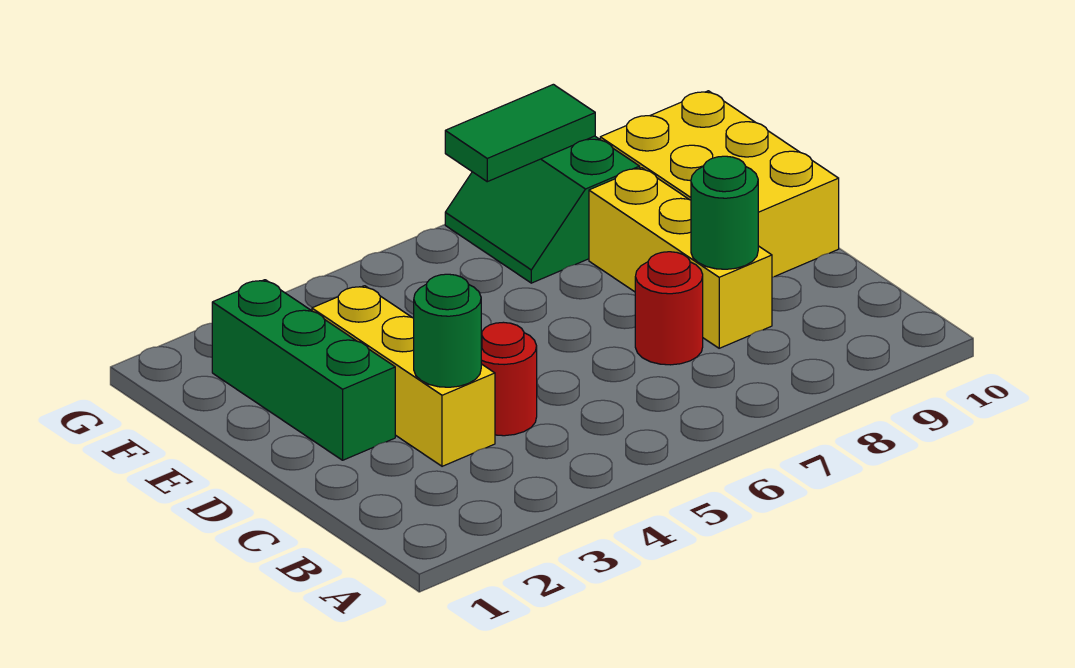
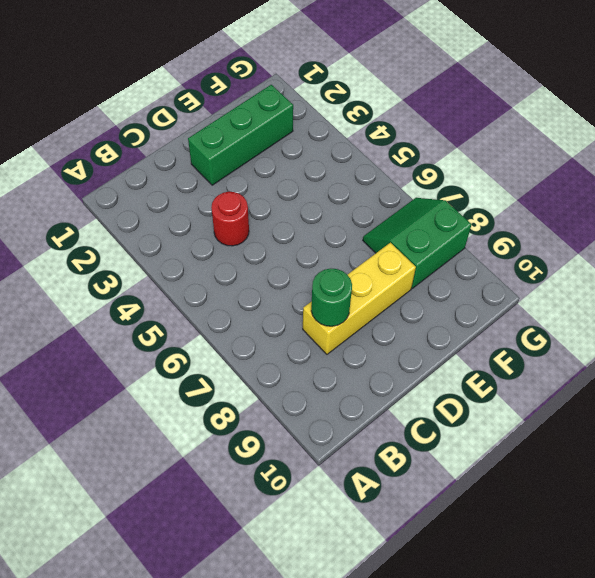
none -> yellow 1x3 brick [312,286,495,466]
none -> red 1x1 round brick [635,252,703,365]

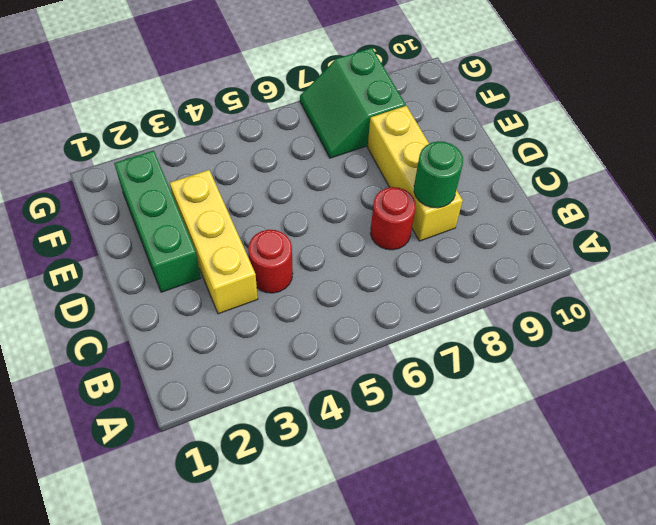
none -> yellow 2x3 brick [600,91,839,277]
none -> green 1x1 round brick [414,274,481,387]

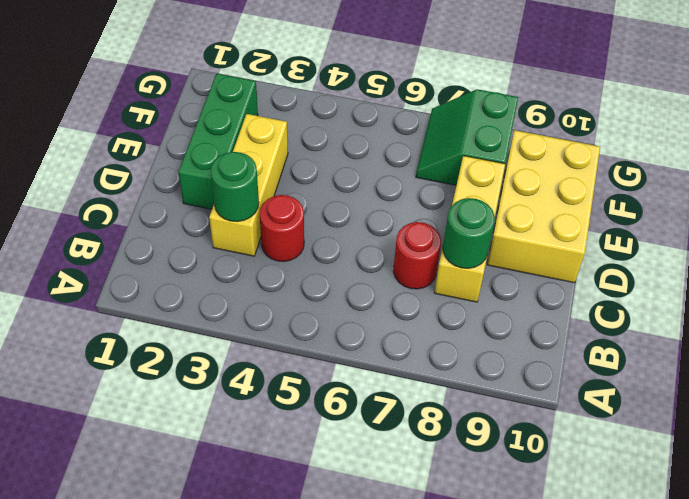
none -> green 1x2 tile [445,84,595,182]

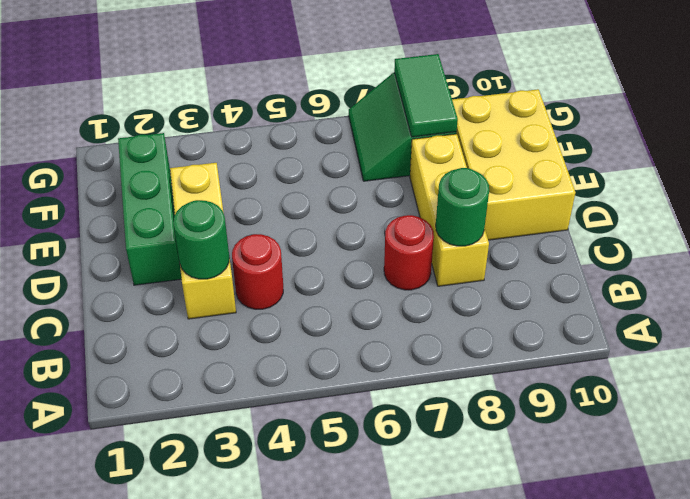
green 1x2 tile [394,54,458,137] -> green 1x2 tile turned to [445,84,595,182]

